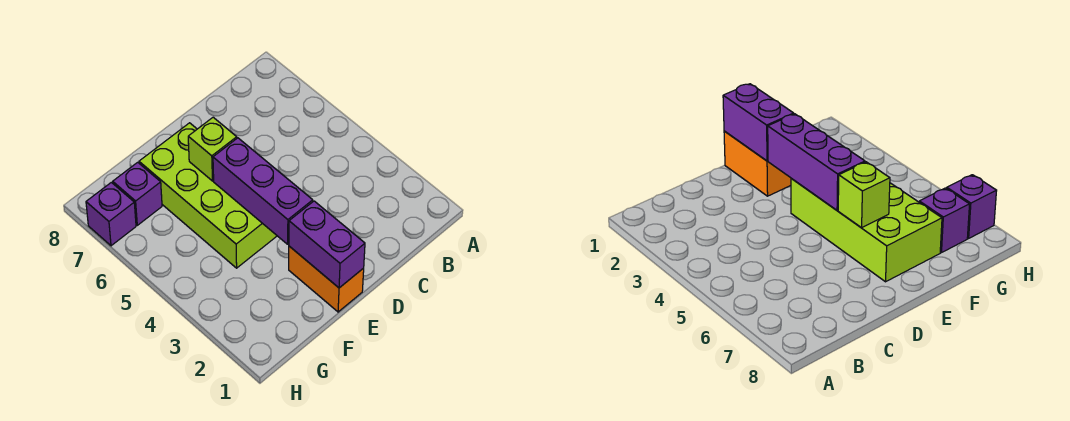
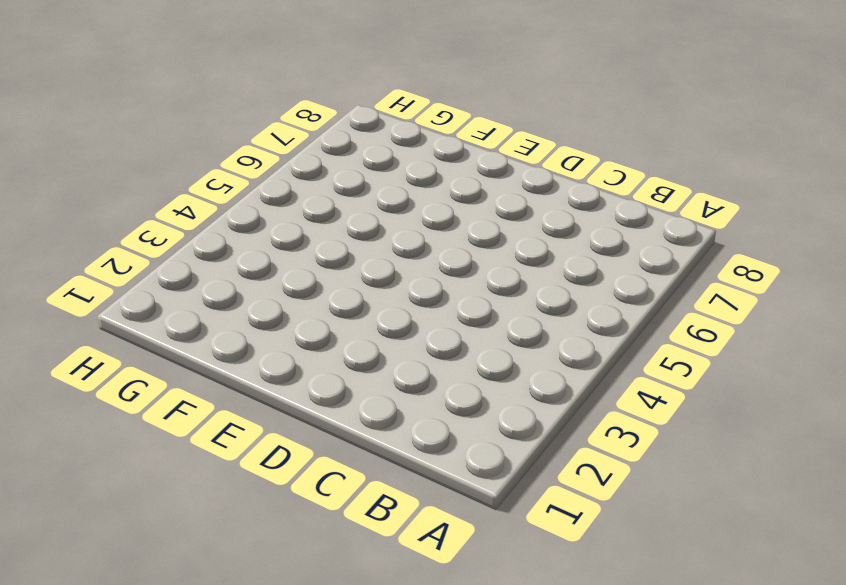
none -> orange 1x2 brick [289,246,364,312]
none -> lime 2x4 brick [139,123,277,268]

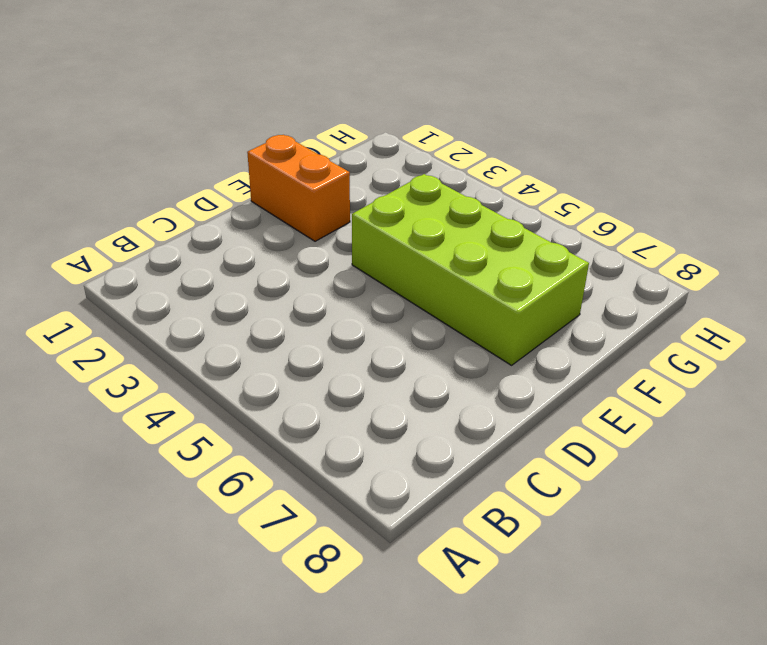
none -> purple 1x1 brick [113,162,162,225]
none -> purple 1x1 brick [86,182,136,246]

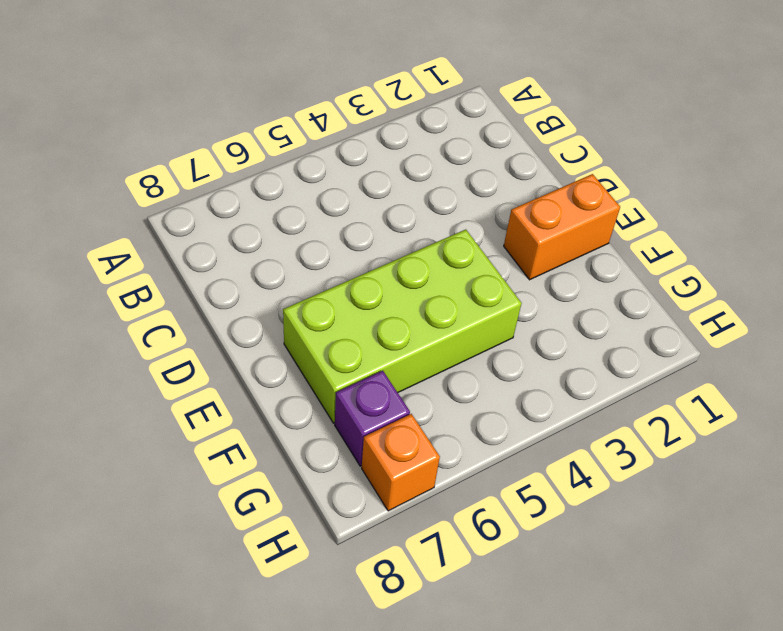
orange 1x1 brick [362,414,440,511] -> purple 1x1 brick [86,182,136,246]
none -> purple 1x2 brick [289,201,365,288]
none -> purple 1x3 brick [213,138,313,244]

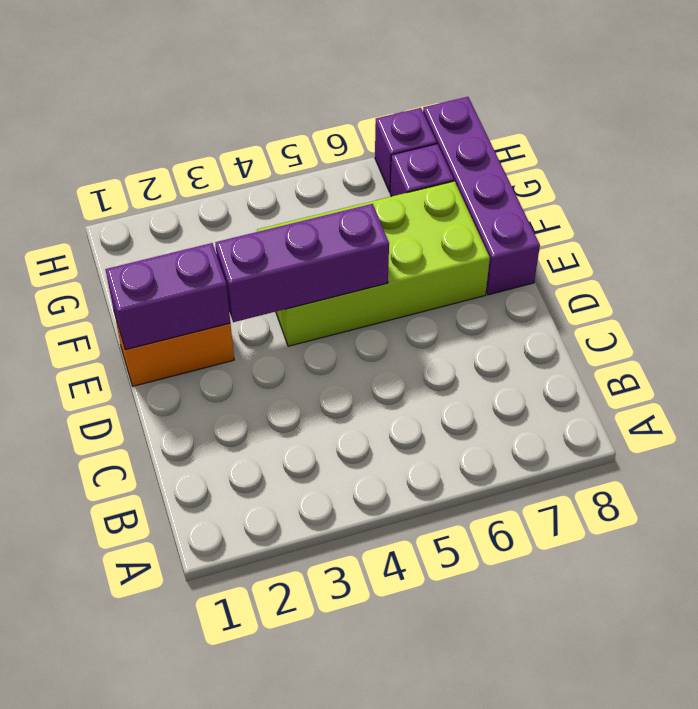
purple 1x4 brick [423,97,540,295] -> none
none -> lime 1x1 brick [188,117,237,181]

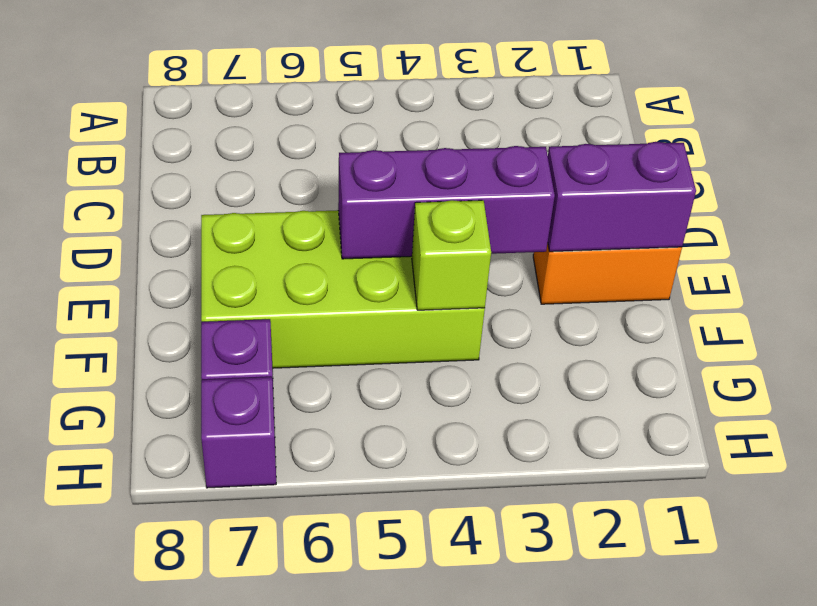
lime 1x1 brick [412,200,491,310] -> lime 1x1 brick moved to [188,117,237,181]

